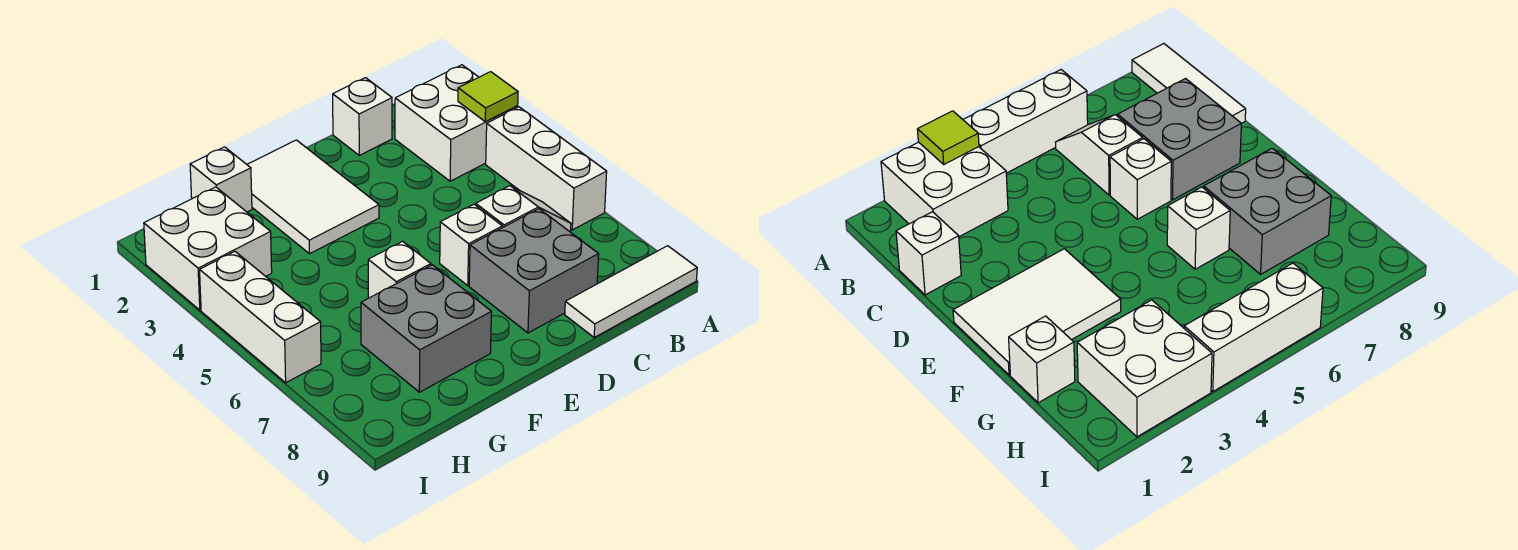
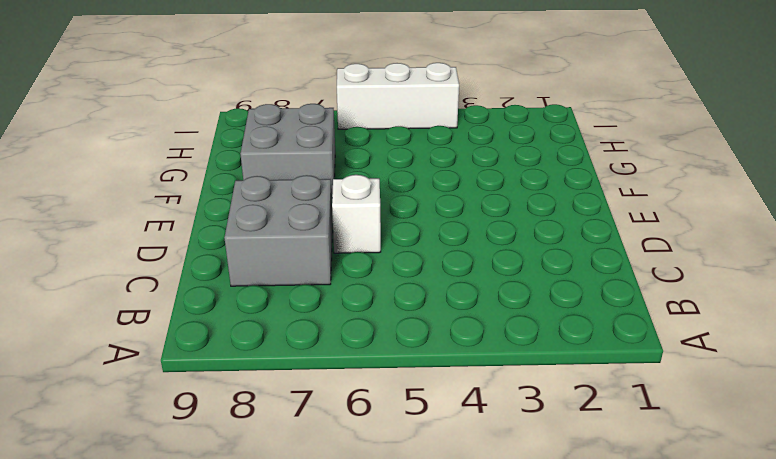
none -> white 2x2 brick [395,65,518,181]
none -> white 1x3 brick [486,107,607,230]
none -> white 1x3 tile [565,246,697,338]

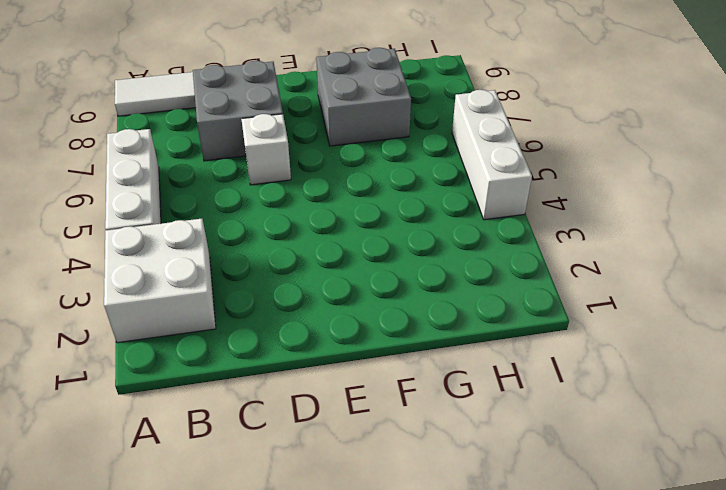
none -> white 1x2 slope [476,186,571,232]
none -> white 1x1 brick [333,78,392,155]
none -> white 2x3 tile [247,140,379,254]

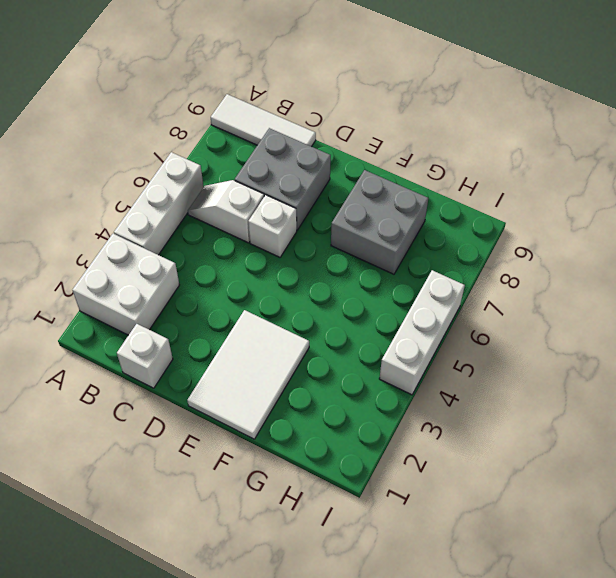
none -> white 1x1 brick [368,241,431,298]
none -> white 1x1 brick [190,147,252,212]
none -> white 2x2 brick [144,187,272,310]

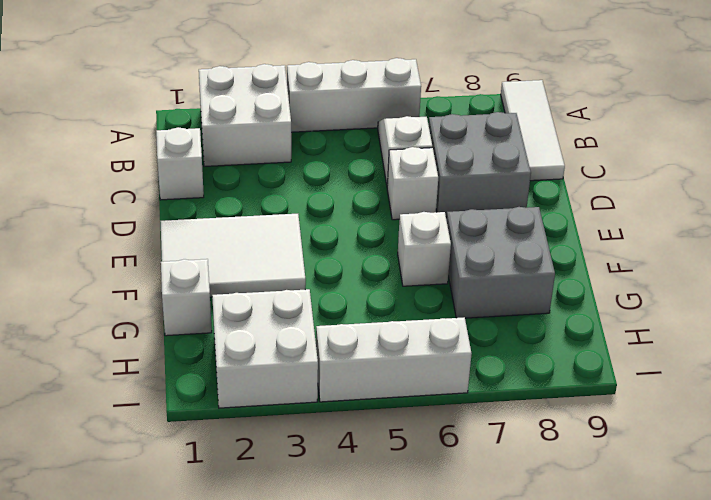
none -> lime 1x1 tile [458,72,518,122]

